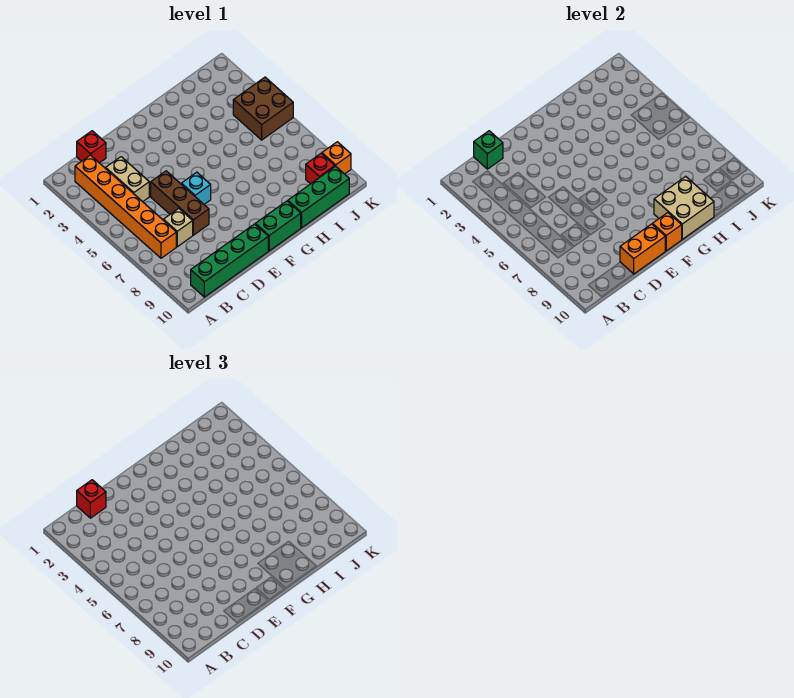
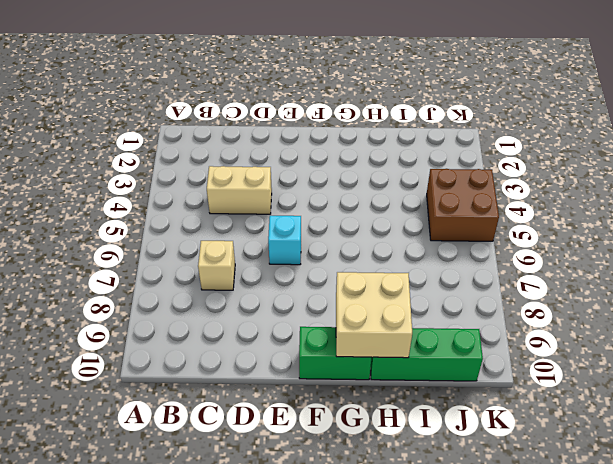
tan 1x2 brick [207,166,272,214] -> tan 1x2 brick turned to [106,157,149,202]
none -> orange 1x6 brick [75,155,176,258]
none -> green 1x4 brick [191,224,268,297]
none -> red 1x1 brick [77,131,106,163]

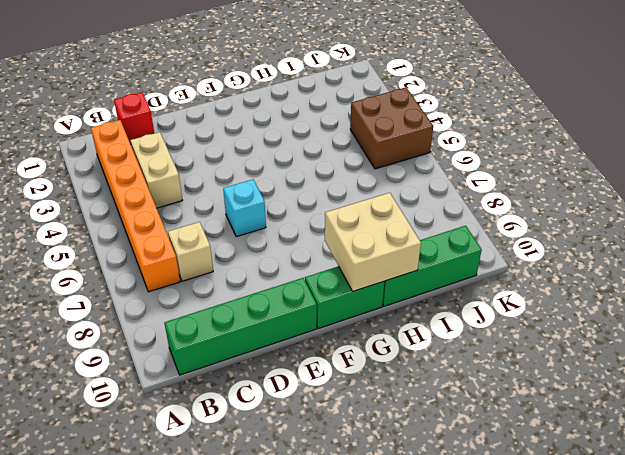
none -> brown 1x3 brick [151,171,209,235]
none -> red 1x1 brick [306,154,335,184]
none -> orange 1x1 brick [322,142,351,174]

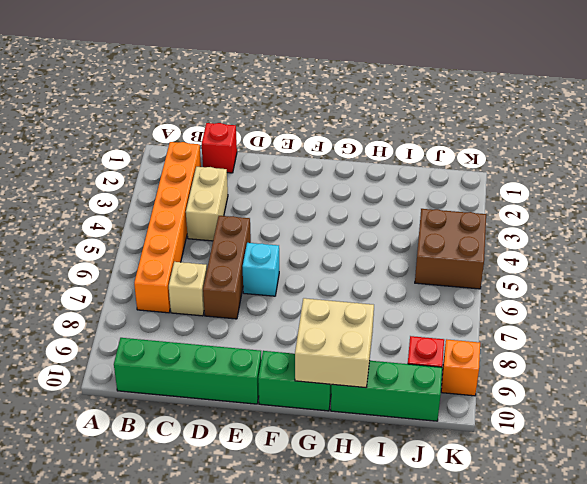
none -> green 1x1 brick [474,131,503,169]
none -> orange 1x2 brick [620,224,665,274]
none -> orange 1x1 brick [652,213,682,251]

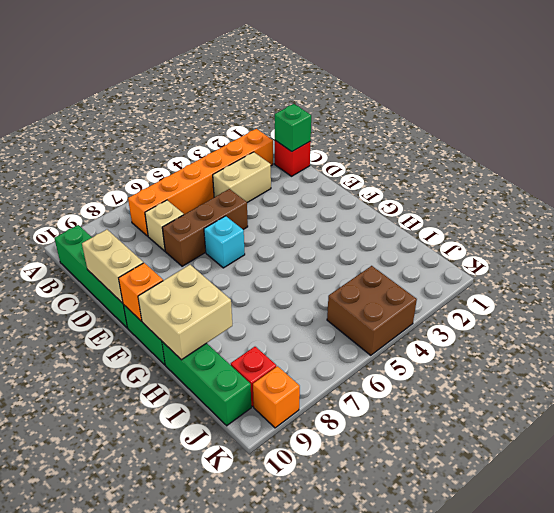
tan 1x2 brick [82,230,143,303] -> orange 1x2 brick [620,224,665,274]
none -> red 1x1 brick [77,480,106,518]

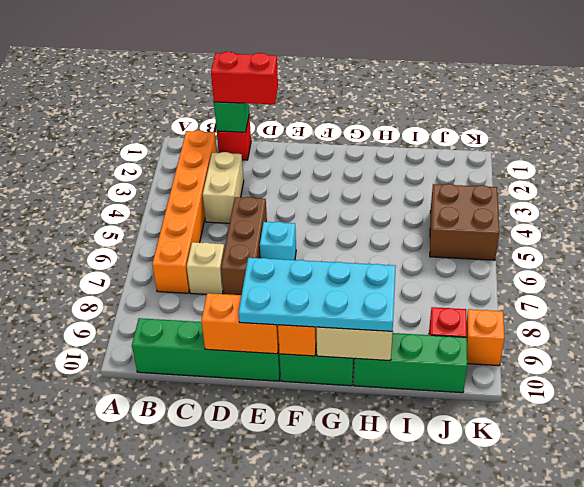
red 1x2 brick [211,52,278,104] -> red 1x1 brick [77,480,106,518]
cyan 2x4 plate [239,258,396,331] -> none

